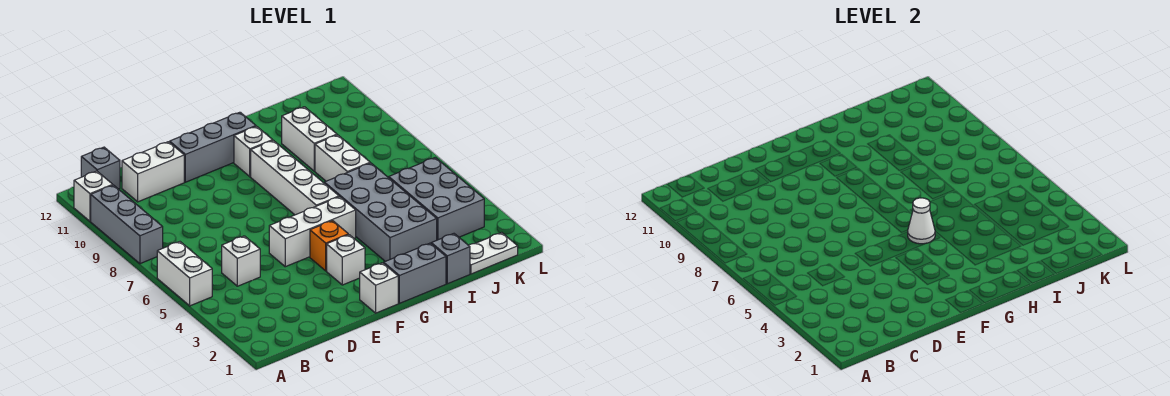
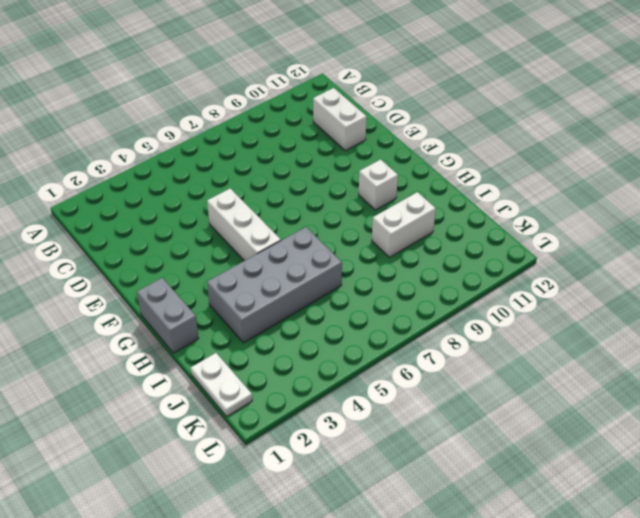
none -> white 1x2 brick [157,242,212,306]
none -> grey 1x3 brick [91,185,163,264]
none -> white 1x1 brick [74,171,112,221]

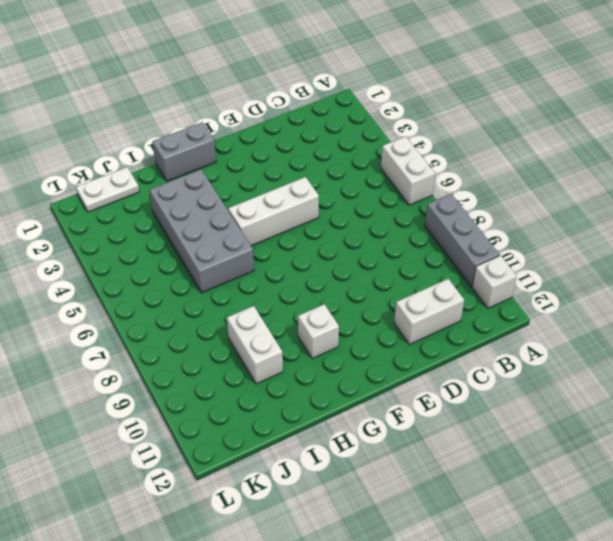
none -> grey 1x1 brick [81,147,120,189]
none -> white 1x1 brick [222,236,260,286]
none -> grey 1x3 brick [170,112,256,182]

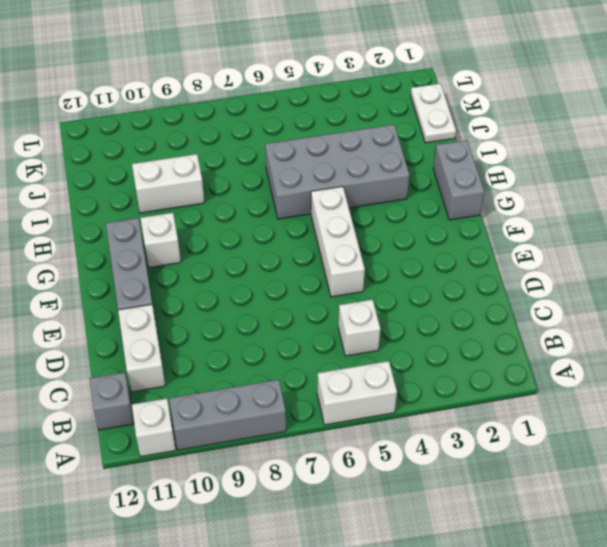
none -> white 1x1 brick [360,263,398,313]
none -> white 1x1 brick [327,235,365,285]
none -> orange 1x1 brick [310,221,348,271]

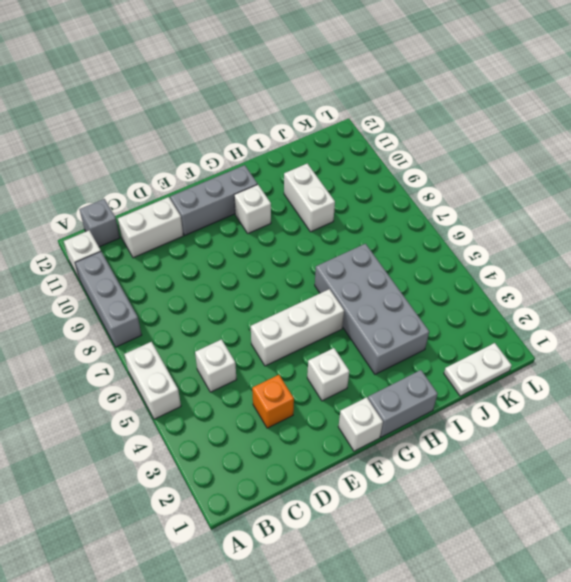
orange 1x1 brick [252,375,294,428] -> orange 1x1 brick moved to [310,221,348,271]
none -> white 1x4 brick [251,140,339,215]
none -> grey 1x1 brick [431,234,470,284]
none -> white 1x2 brick [315,135,370,181]

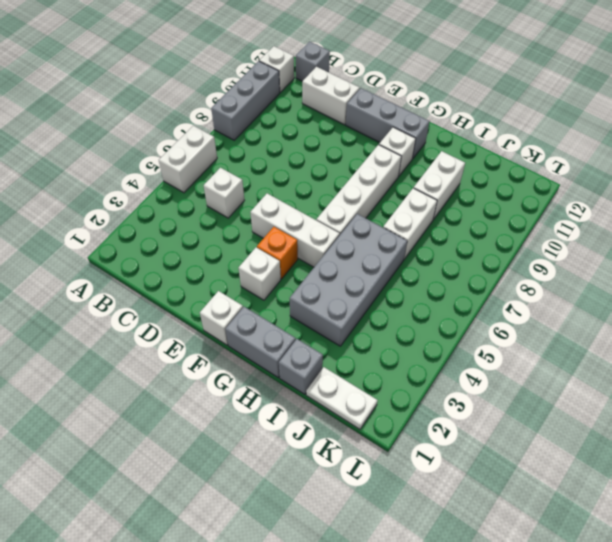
none -> grey 2x3 brick [389,158,484,240]
none -> white 1x1 cone [908,198,935,244]

